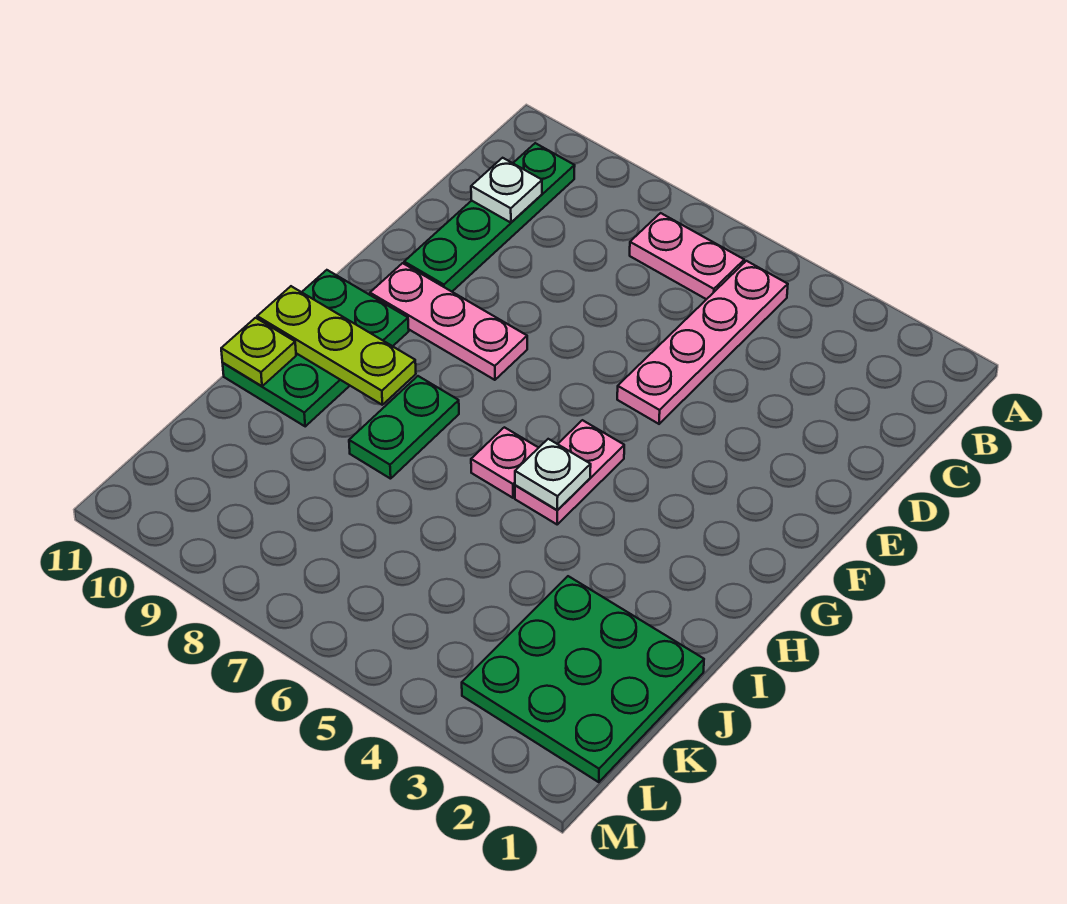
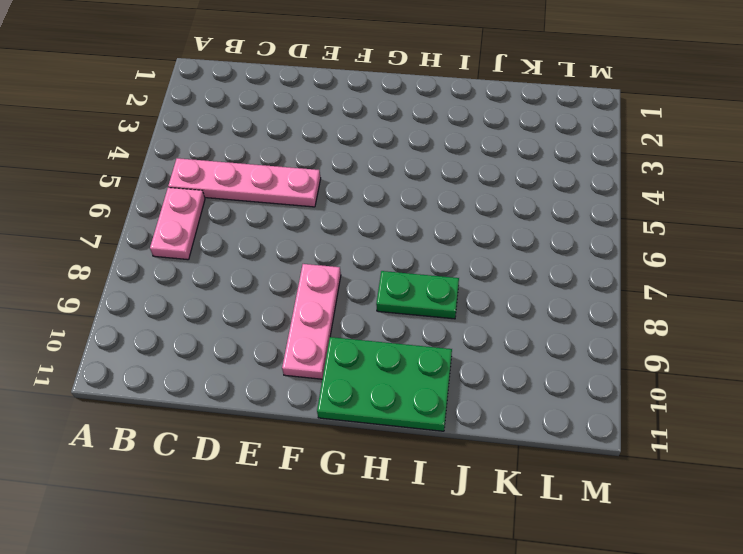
none -> green 1x4 plate [404,143,575,292]
none -> pink 1x2 plate [515,420,624,524]
none -> pink 1x1 plate [471,427,538,498]

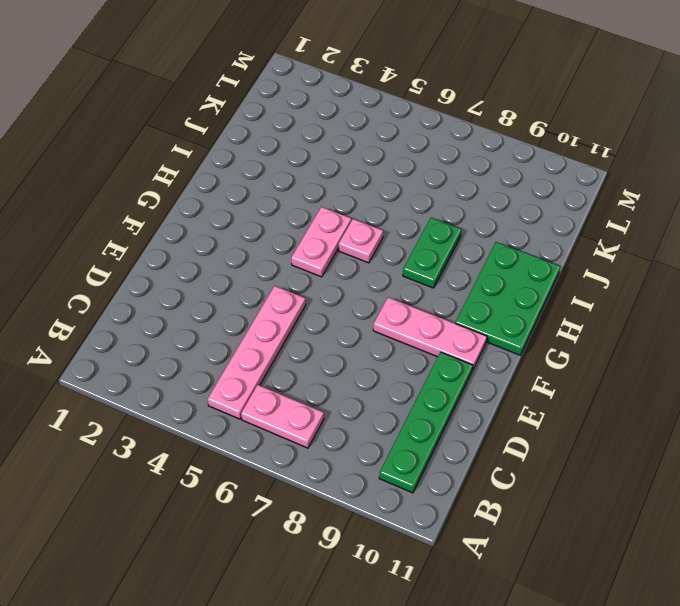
none -> green 3x3 plate [462,576,704,782]
none -> white 1x1 plate [471,158,542,223]
none -> white 1x1 plate [515,439,591,510]

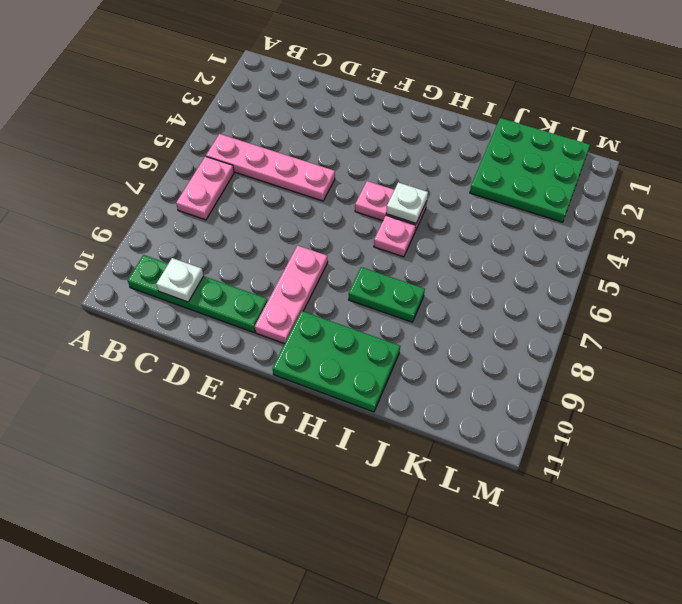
none -> lime 1x3 plate [257,286,416,405]
none -> lime 1x1 plate [221,318,296,386]

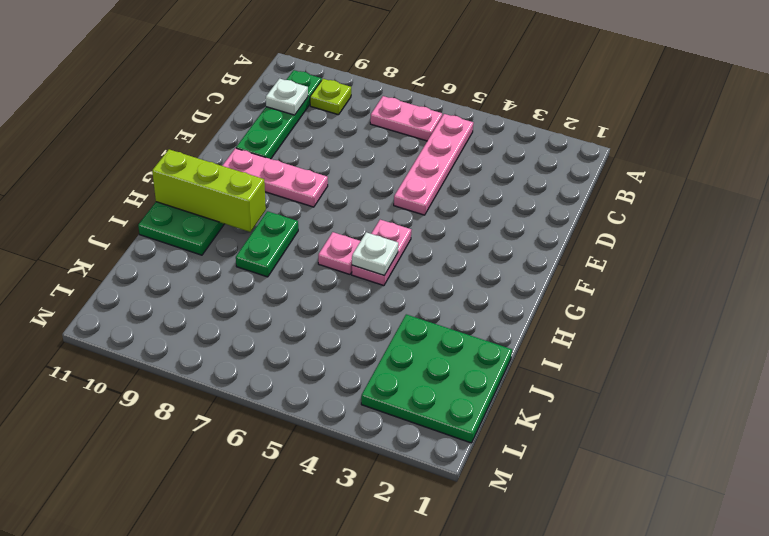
lime 1x1 plate [310,79,351,115] -> lime 1x1 plate moved to [221,318,296,386]
lime 1x3 brick [152,149,266,232] -> lime 1x3 plate [257,286,416,405]

